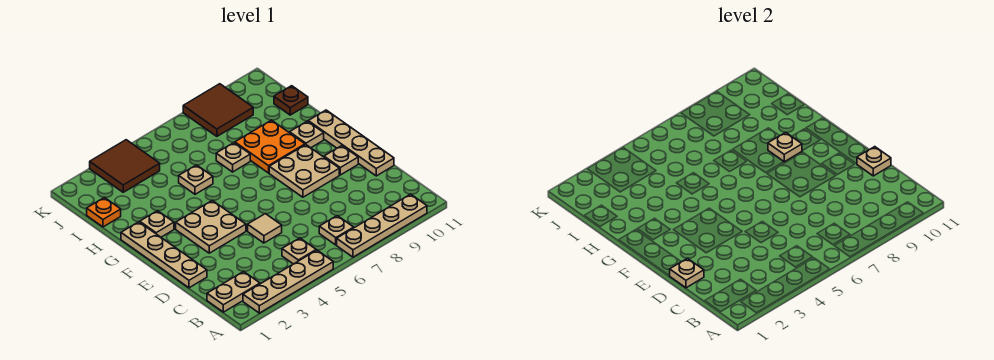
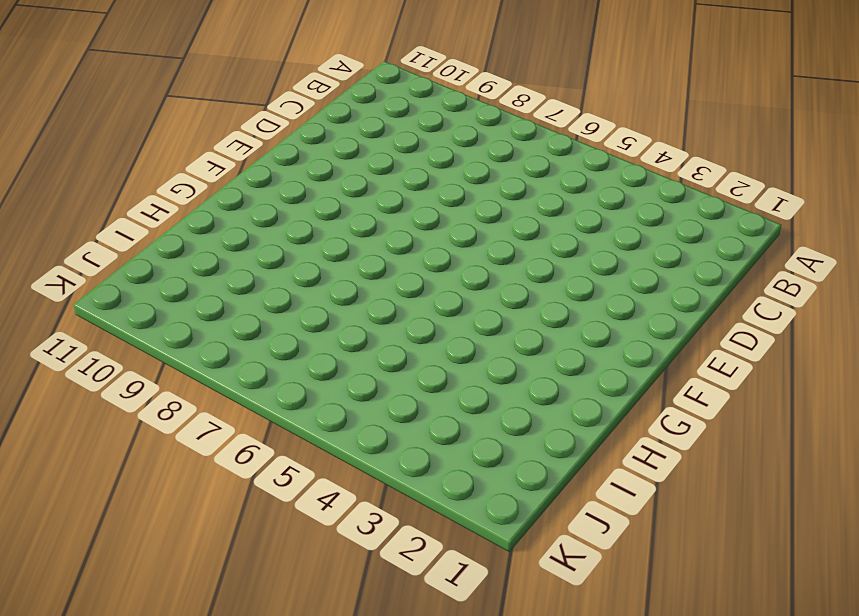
none -> tan 1x4 plate [243,250,333,313]
none -> tan 1x4 plate [337,194,427,257]
none -> tan 1x2 plate [207,271,260,312]

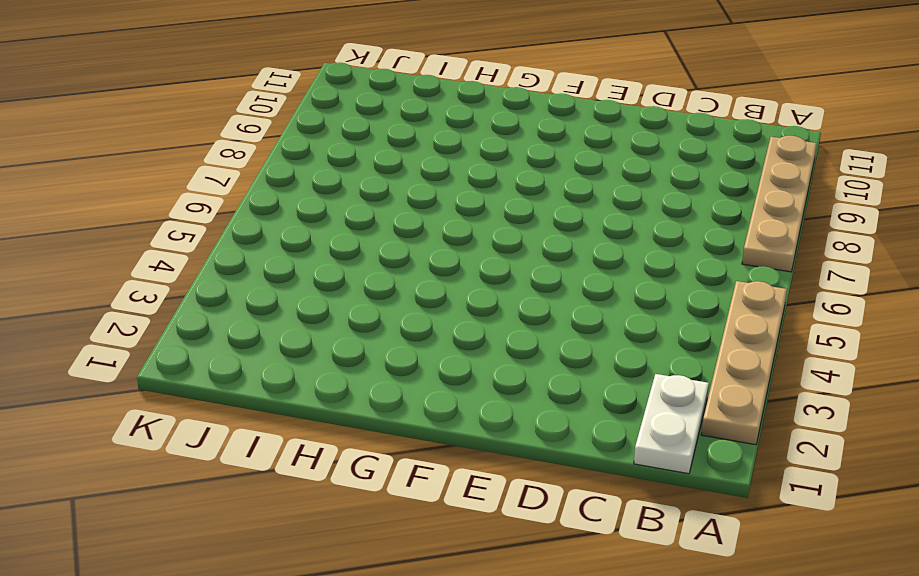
white 1x2 plate [634,374,709,474] -> tan 1x2 plate [207,271,260,312]
none -> tan 1x1 plate [282,238,316,264]
none -> tan 1x1 plate [319,216,354,245]
none -> tan 1x4 plate [121,222,207,288]

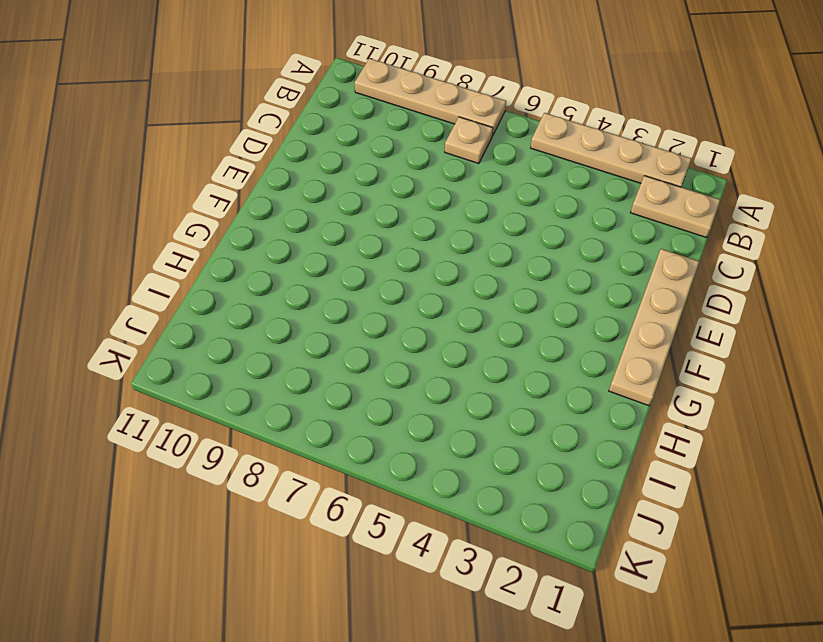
none -> tan 1x1 plate [282,238,316,264]
none -> tan 1x1 tile [248,214,282,243]
none -> tan 1x4 plate [308,110,394,176]

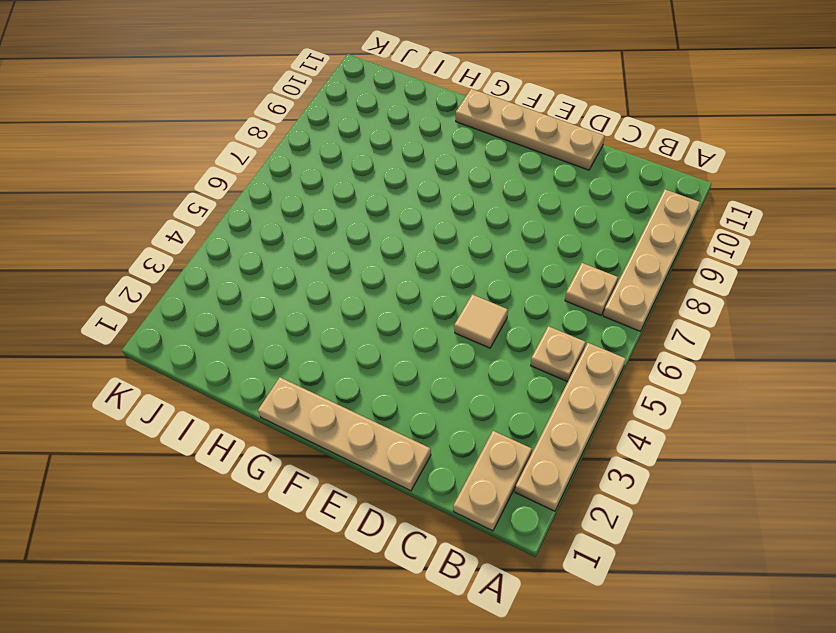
none -> tan 2x2 plate [176,200,246,253]
none -> tan 2x2 plate [269,145,339,197]
none -> tan 1x1 plate [324,146,358,175]

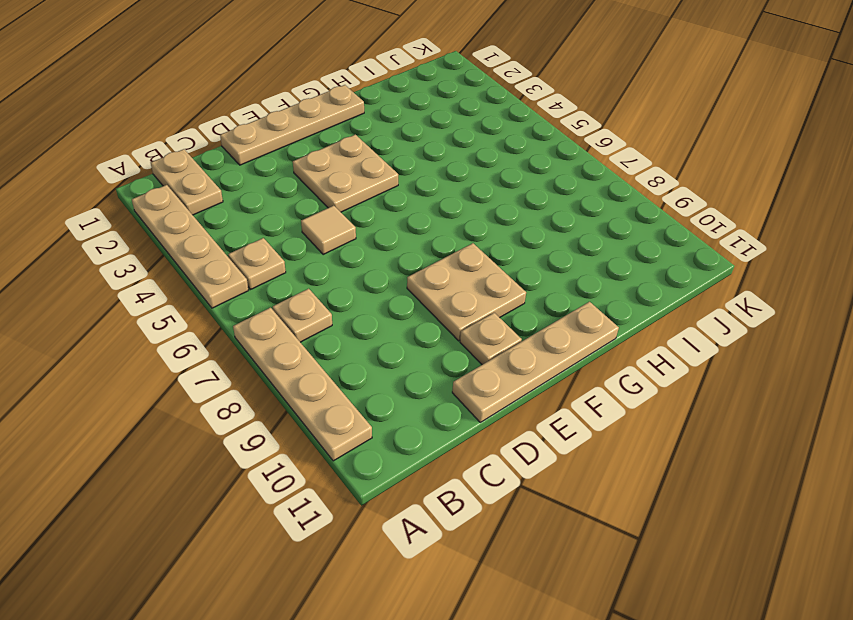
none -> tan 1x1 plate [140,211,174,237]
none -> orange 2x2 plate [235,120,305,173]
none -> tan 1x1 plate [290,121,324,148]

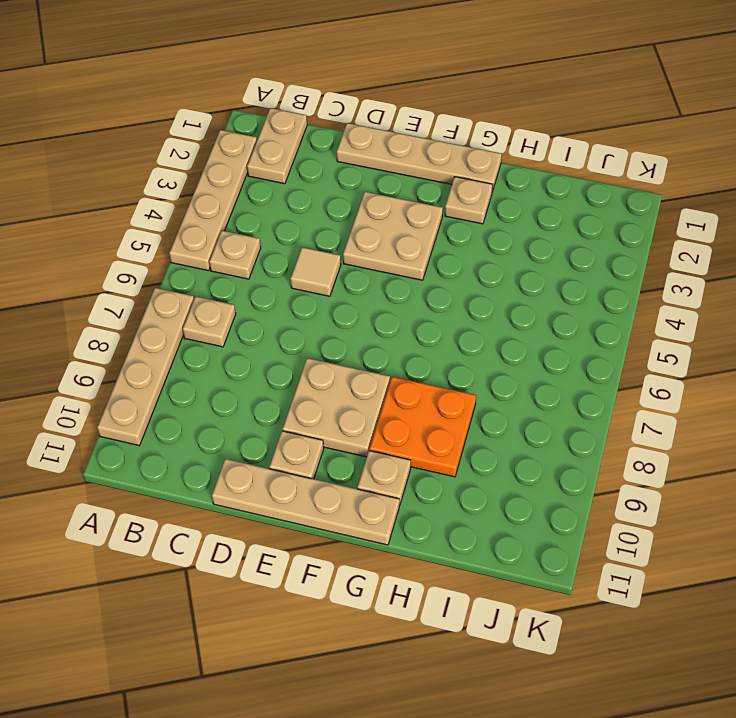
none -> tan 1x1 plate [179,165,213,194]
none -> tan 1x1 plate [216,143,250,172]
none -> orange 1x1 plate [87,197,121,227]

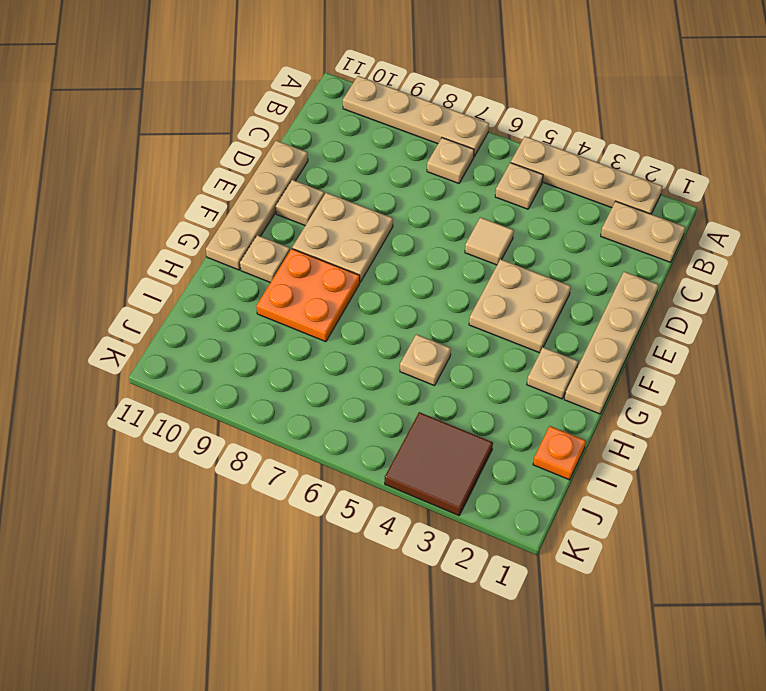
none -> tan 1x1 plate [216,143,250,172]
none -> brown 1x1 plate [274,86,308,115]
none -> brown 2x2 tile [183,84,253,136]

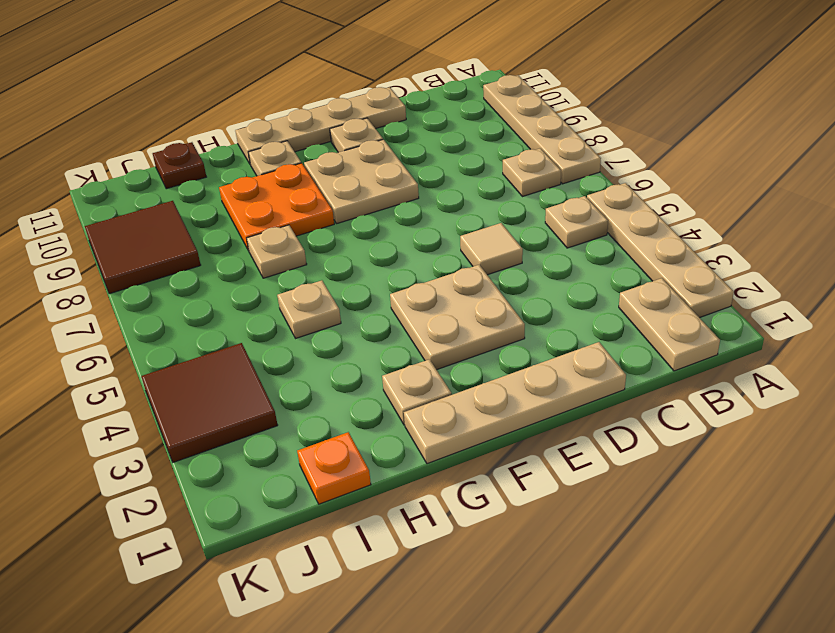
none -> tan 1x1 plate [670,258,704,288]
none -> tan 1x1 plate [857,147,891,176]
none -> tan 1x1 plate [768,132,802,162]

